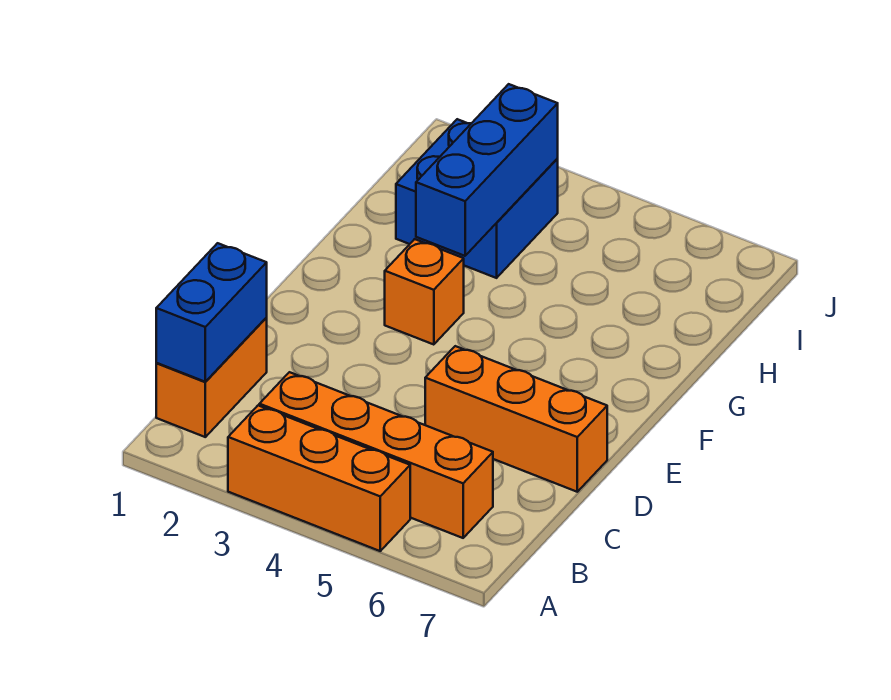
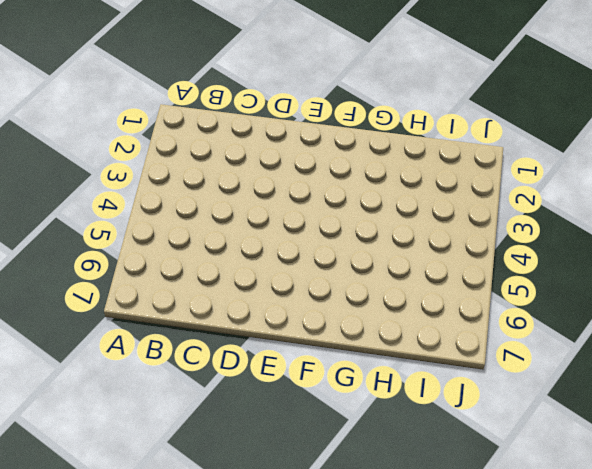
none -> orange 1x3 brick [228,405,410,551]
none -> orange 1x2 brick [156,318,267,437]

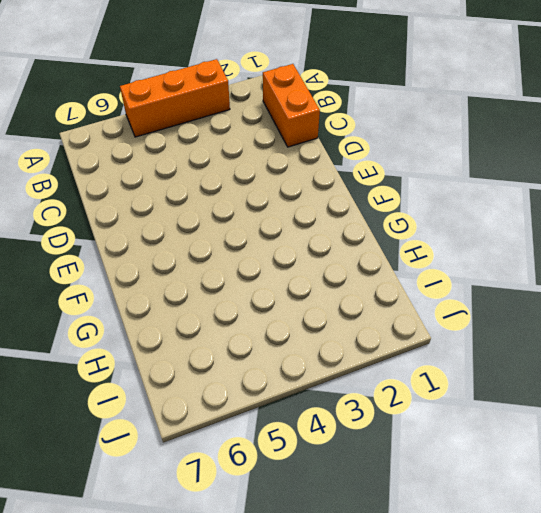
none -> orange 1x4 brick [259,372,493,538]
none -> orange 1x3 brick [425,346,607,492]

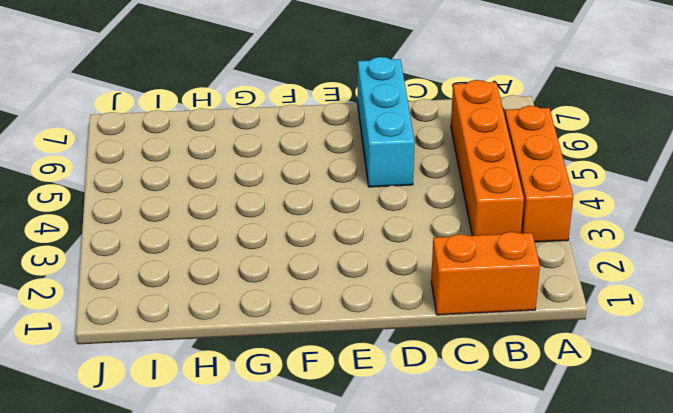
cyan 1x3 brick [358,57,415,187] -> orange 1x3 brick [425,346,607,492]
none -> orange 1x1 brick [385,239,464,345]
none -> blue 2x2 brick [396,119,558,278]

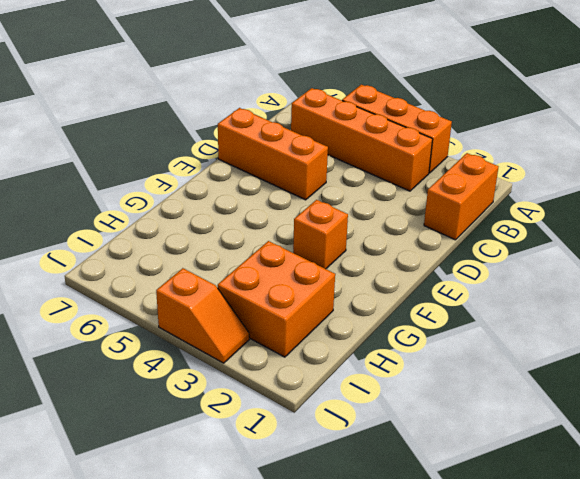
orange 2x2 brick [218,241,335,357] -> blue 2x2 brick [396,119,558,278]
orange 1x2 slope [156,268,249,363] -> none
none -> blue 1x2 brick [156,243,267,382]
none -> blue 1x3 brick [416,84,558,256]

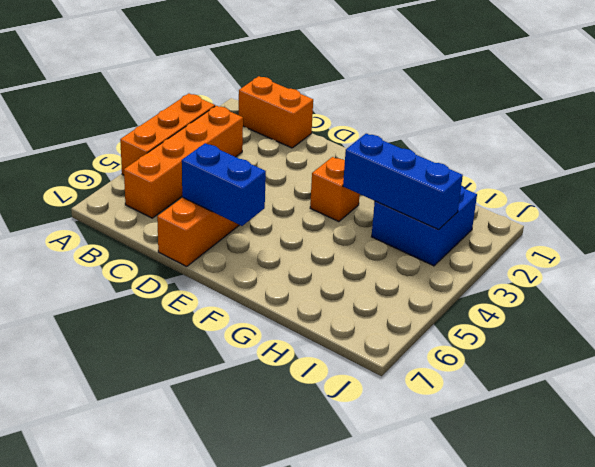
blue 1x2 brick [182,143,266,226] -> blue 1x2 brick moved to [156,243,267,382]

